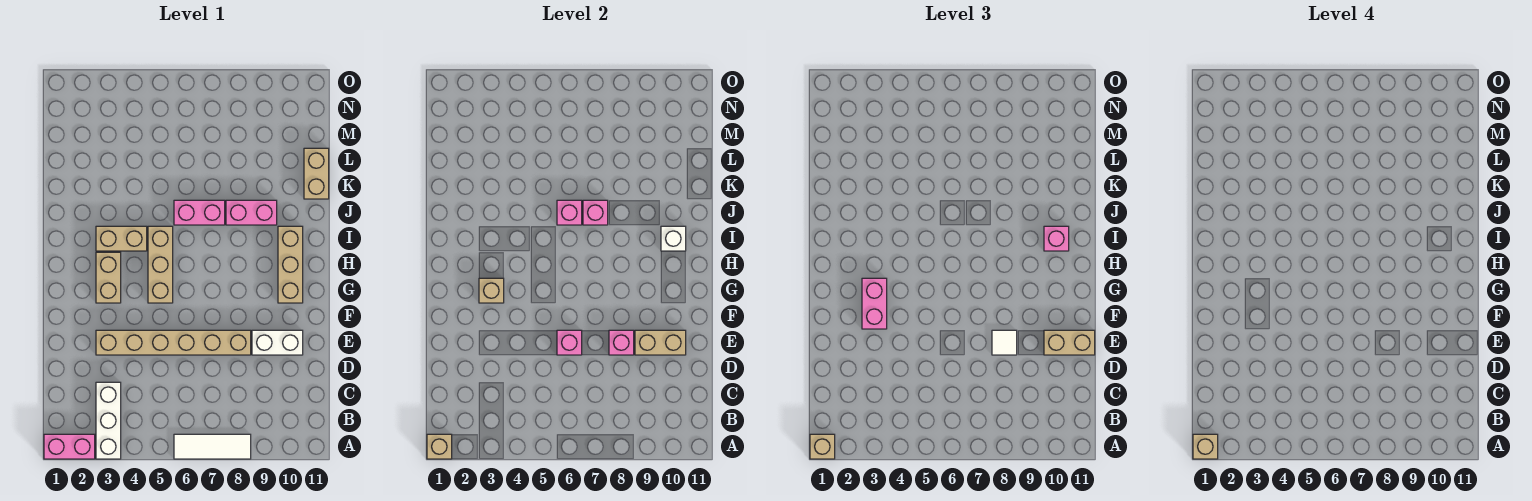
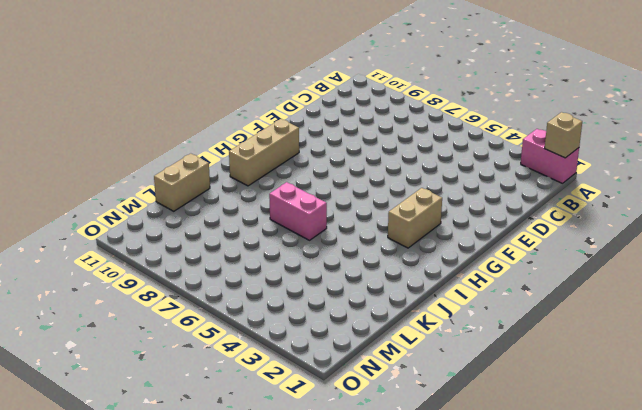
none -> white 1x3 brick [96,382,121,459]
none -> white 1x3 tile [174,434,251,459]
none -> tan 1x6 brick [96,330,251,355]

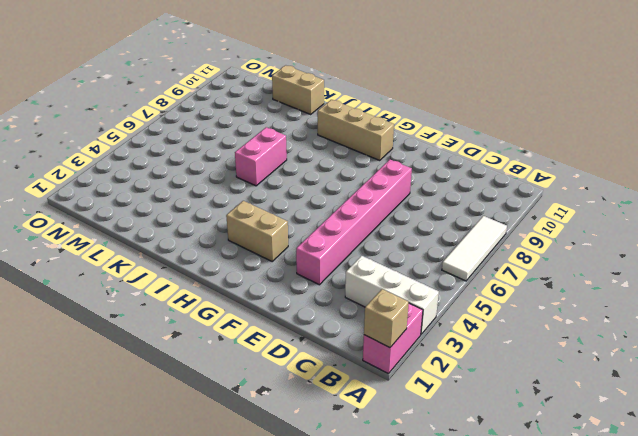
pink 1x6 brick [296,160,412,285] -> tan 1x6 brick [96,330,251,355]
none -> white 1x2 brick [252,330,303,355]
none -> tan 1x3 brick [148,226,173,303]
none -> tan 1x2 brick [96,226,147,251]

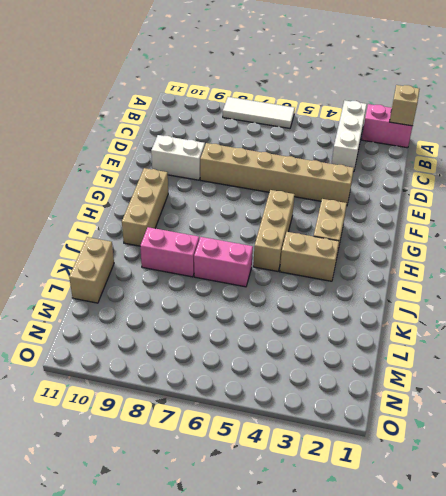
none -> pink 1x1 brick [557,330,582,355]
none -> pink 1x1 brick [609,330,634,355]
none -> tan 1x2 brick [635,330,686,355]

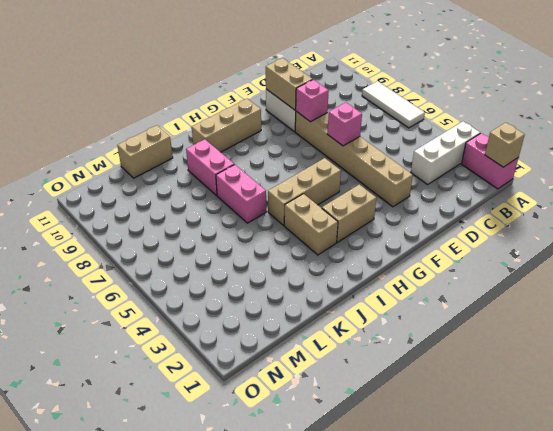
none -> tan 1x1 brick [479,278,504,303]
none -> white 1x1 brick [661,226,686,251]
none -> pink 1x1 brick [557,200,582,225]

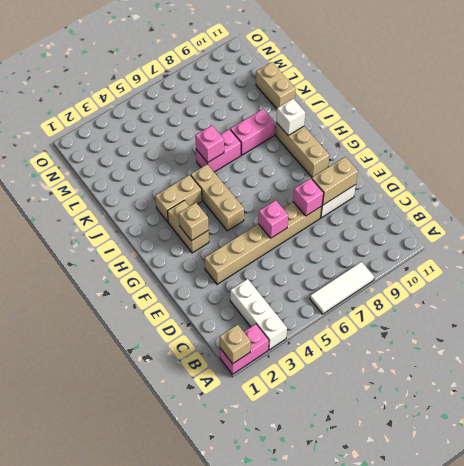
none -> pink 1x1 brick [583,200,608,225]
none -> tan 1x1 brick [810,434,835,459]
none -> white 1x1 tile [992,330,1017,355]

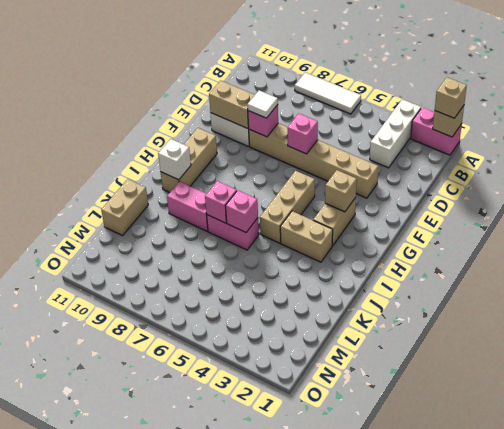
none -> tan 1x2 brick [1044,330,1095,355]
none -> pink 1x2 brick [862,278,887,329]
none -> pink 1x1 brick [1044,226,1069,251]

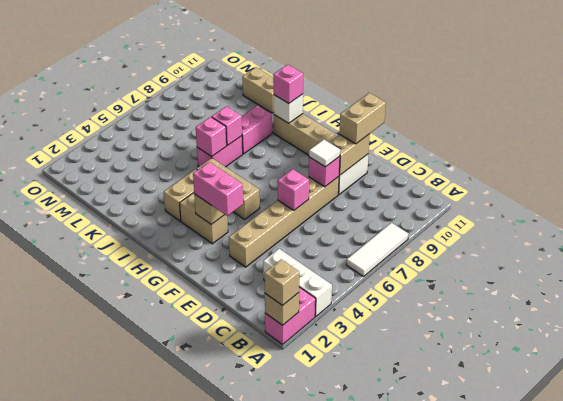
none -> tan 1x1 brick [1193,434,1218,459]

